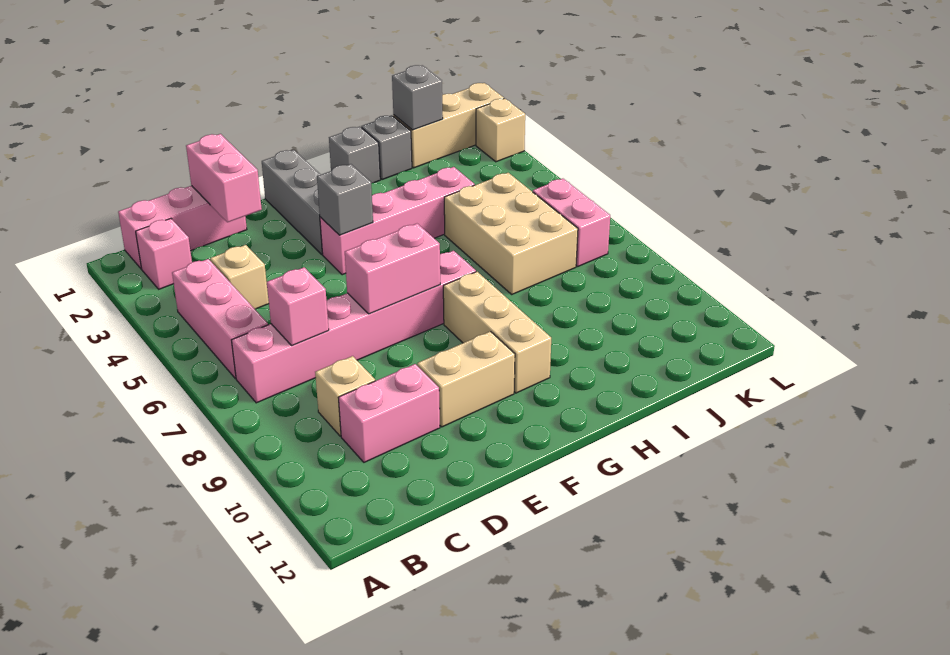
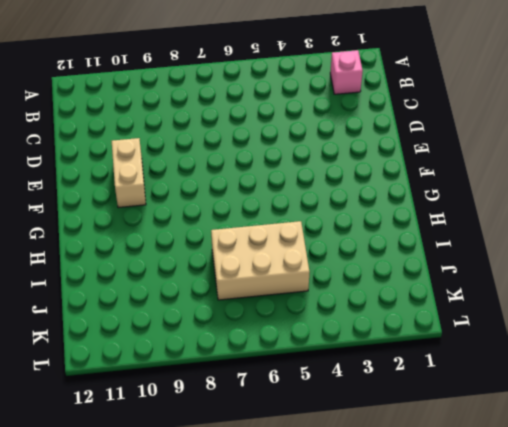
none -> pink 1x3 brick [118,186,247,269]
none -> pink 1x3 brick [172,259,268,379]
none -> pink 1x6 brick [232,251,476,403]

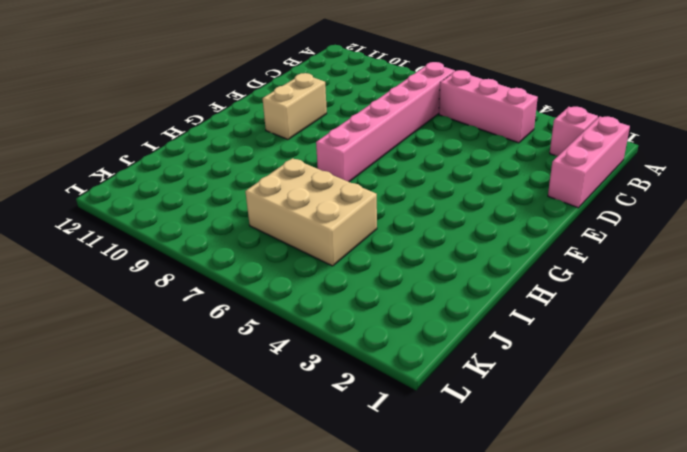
none -> tan 1x1 brick [210,245,269,309]
none -> tan 1x1 brick [315,356,375,436]
none -> pink 1x2 brick [338,364,440,462]

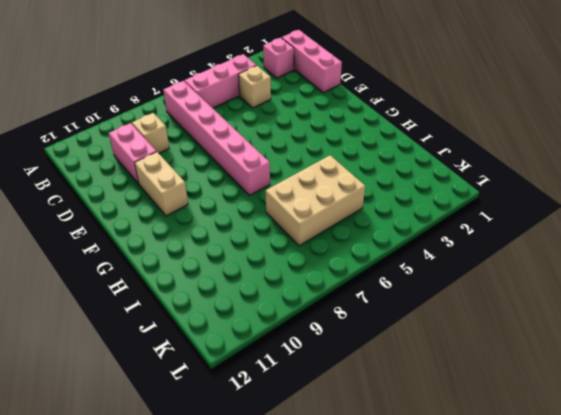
none -> grey 1x3 brick [262,150,323,254]
none -> pink 1x4 brick [320,167,475,275]
none -> tan 1x3 brick [443,272,551,393]

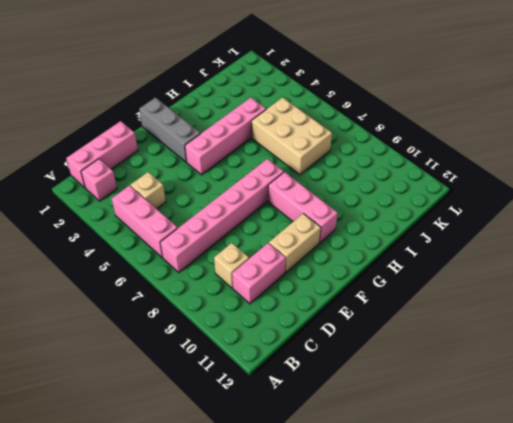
pink 1x3 brick [268,172,338,243] -> tan 1x3 brick [443,272,551,393]
none -> grey 1x1 brick [329,127,380,183]
none -> grey 1x1 brick [361,115,412,180]
none -> tan 1x3 brick [393,83,504,168]

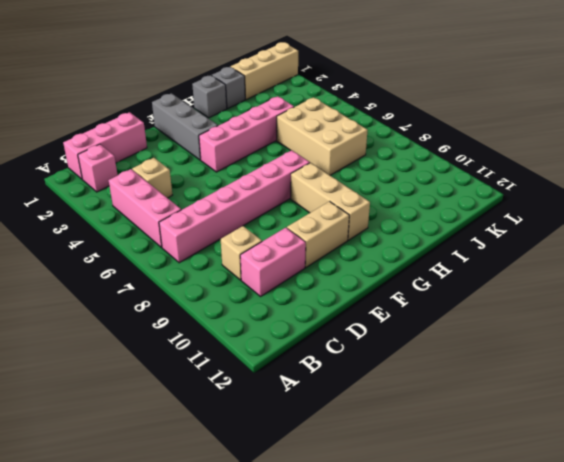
none -> pink 1x2 brick [533,179,610,266]
none -> tan 1x1 brick [476,99,525,162]
none -> pink 1x1 brick [267,267,329,345]

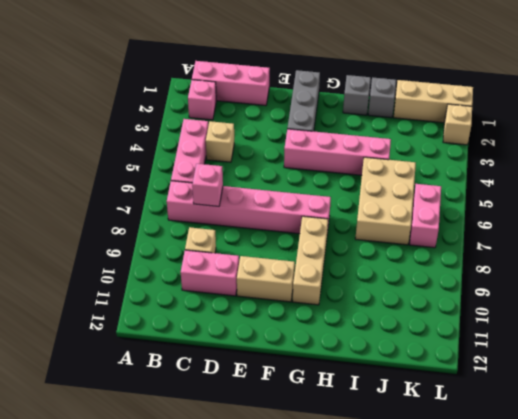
none -> pink 1x2 brick [186,134,262,222]
none -> pink 1x2 brick [345,224,440,314]
none -> grey 1x1 brick [317,164,373,235]

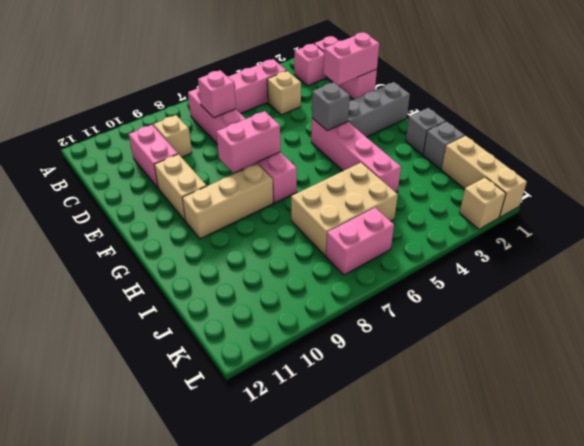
pink 1x2 brick [216,111,280,173] -> pink 1x2 brick turned to [345,224,440,314]
none -> grey 1x1 brick [392,65,443,130]

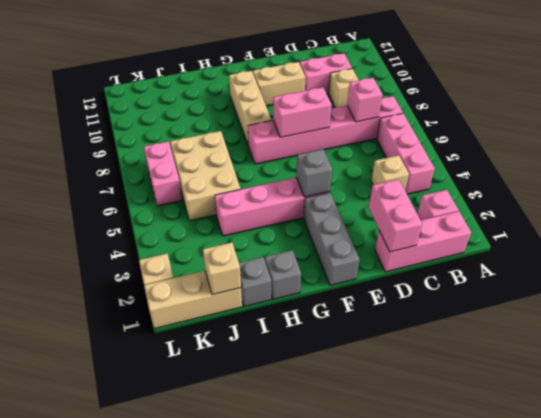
tan 1x1 brick [203,242,241,295] -> grey 1x1 brick [392,65,443,130]

